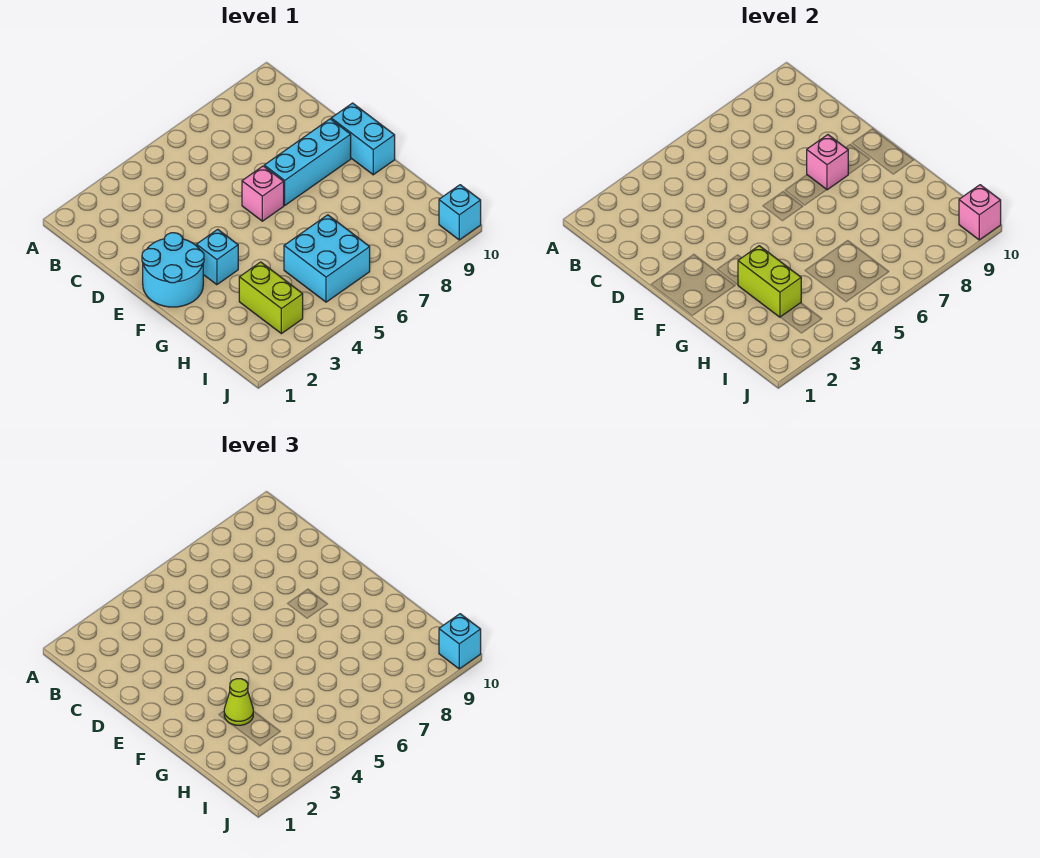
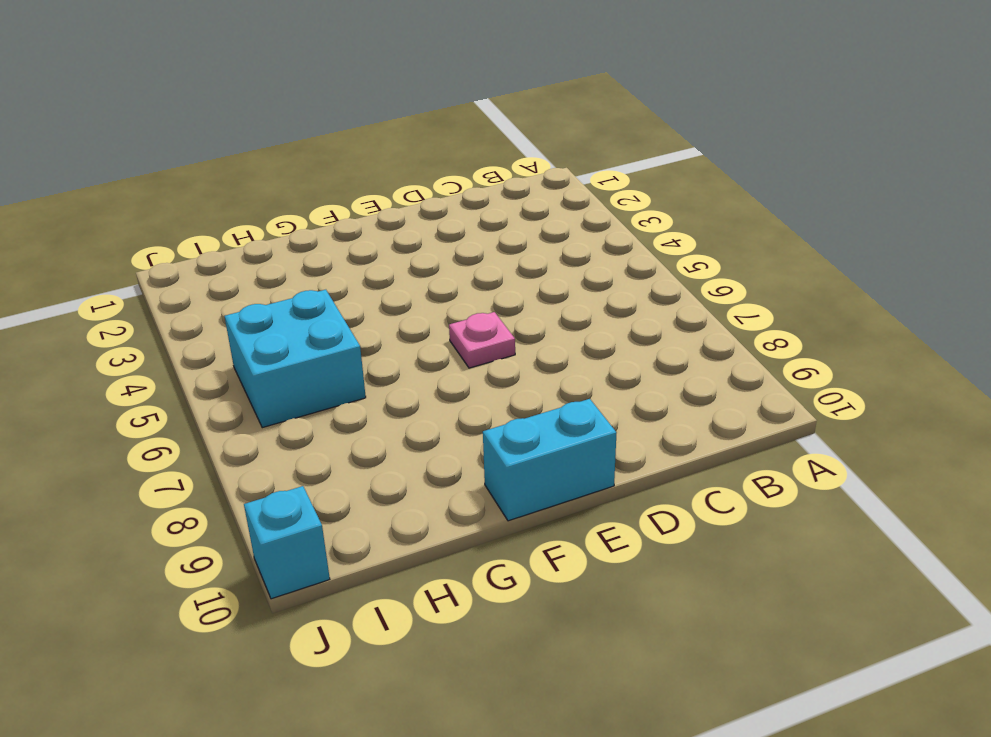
pink 1x1 plate [449,312,515,368] -> pink 1x1 brick [242,166,284,221]
none -> cyan 2x2 round brick [142,233,204,307]
none -> cyan 1x3 brick [264,119,351,205]
none -> cyan 1x1 brick [196,229,238,285]

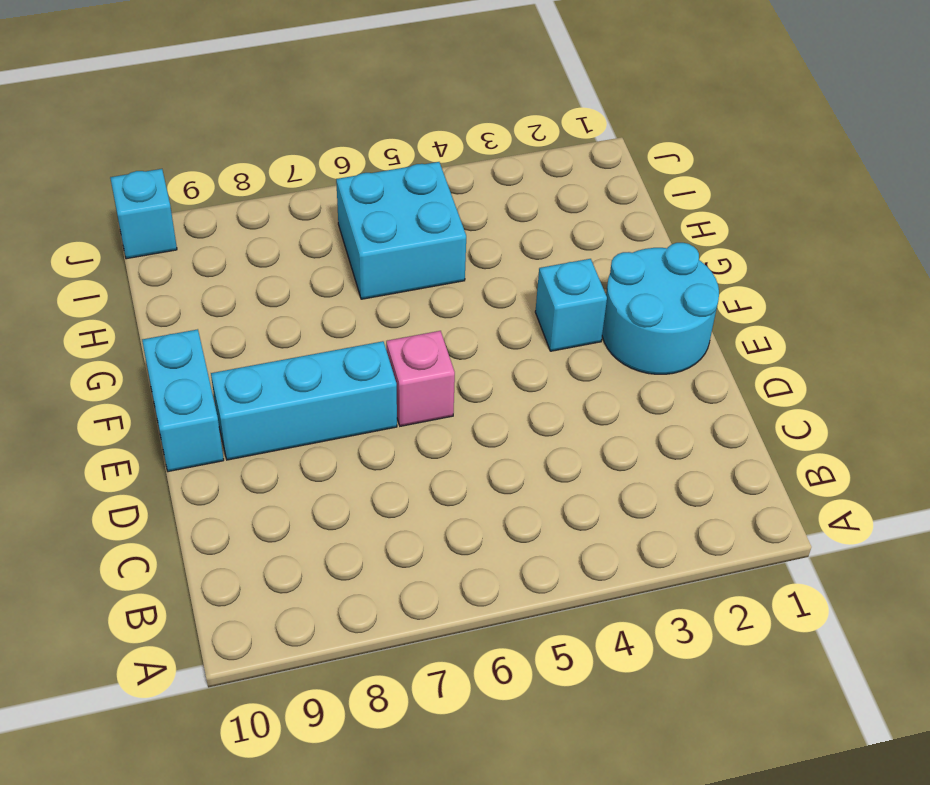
none -> lime 1x2 brick [239,262,303,334]
none -> pink 1x1 brick [807,135,848,190]
none -> lime 1x2 brick [738,246,801,317]

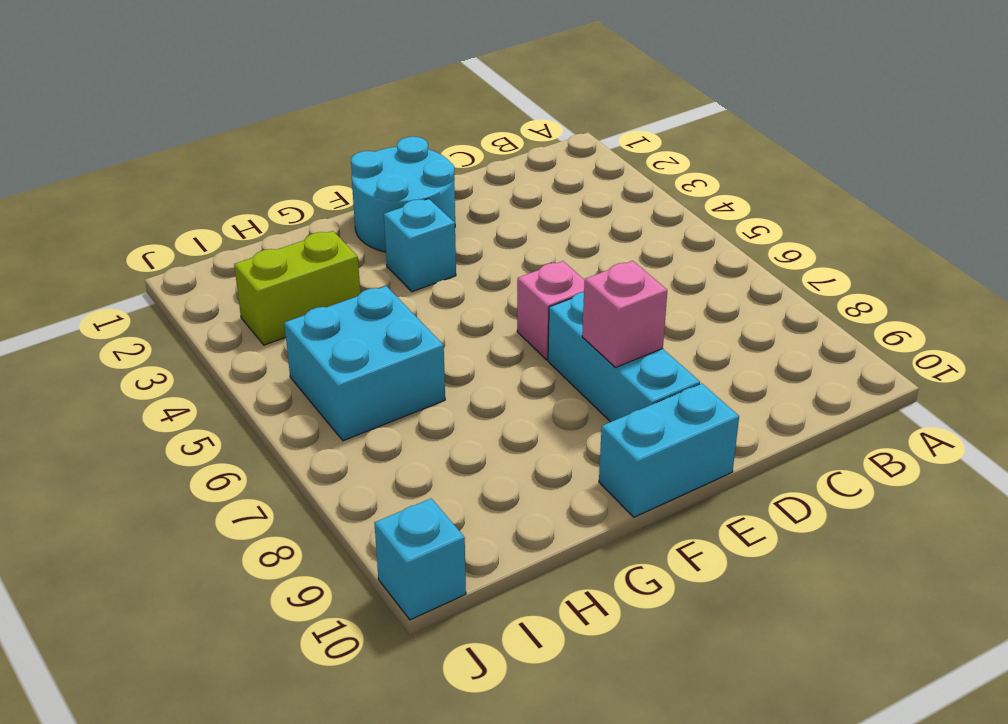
none -> lime 1x2 brick [738,246,801,317]
none -> pink 1x1 brick [959,185,1001,240]
none -> lime 1x1 cone [224,679,253,725]

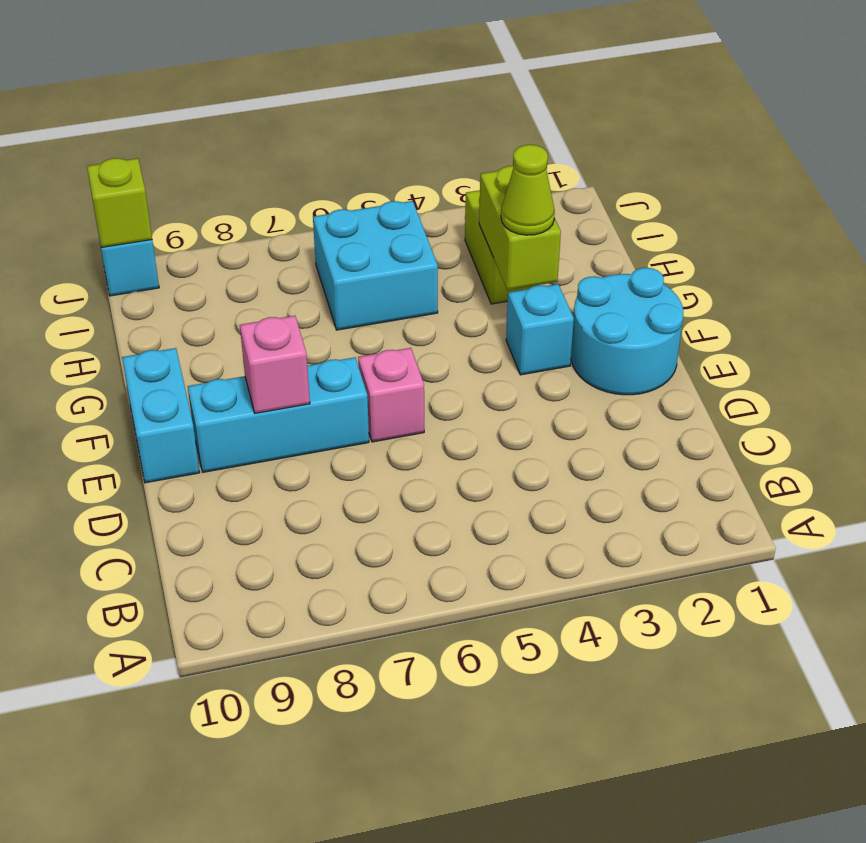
lime 1x1 brick [87,158,152,248] -> pink 1x1 brick [959,185,1001,240]
none -> cyan 1x1 brick [439,614,481,669]

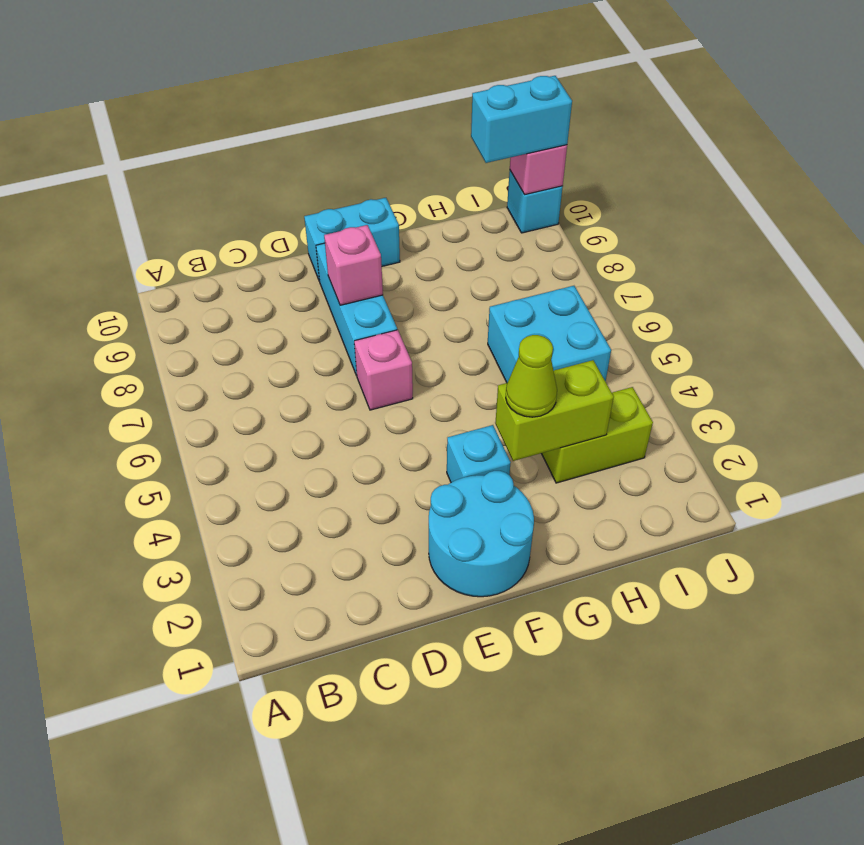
cyan 1x2 brick [471,76,572,163] -> cyan 1x1 brick [439,614,481,669]

